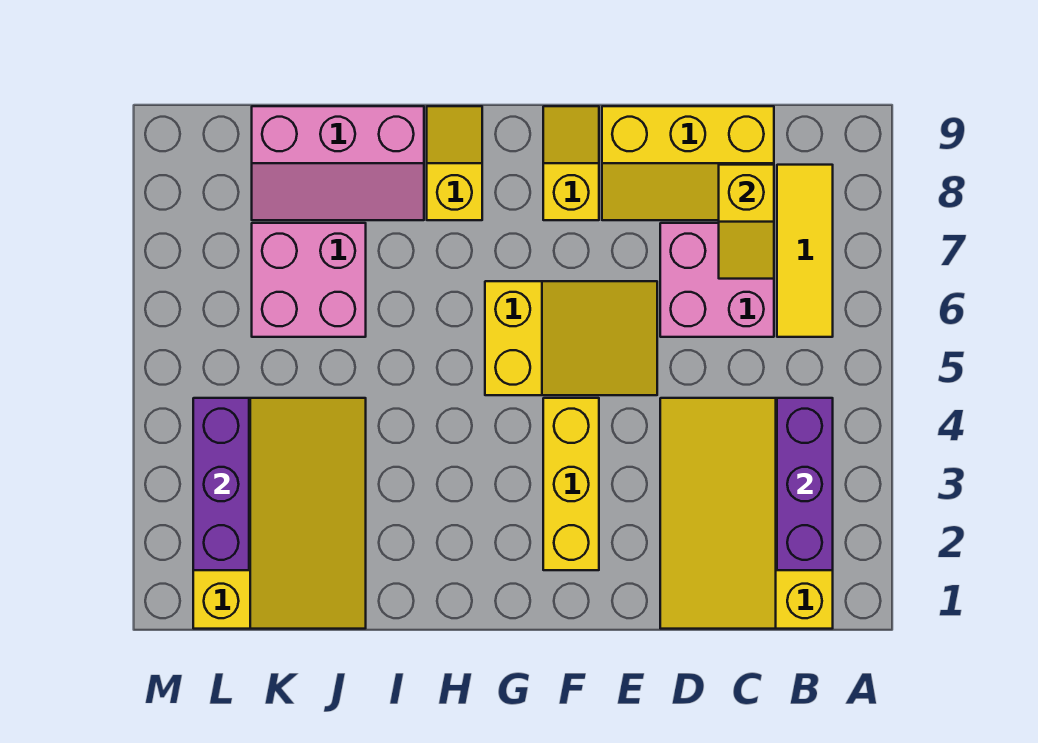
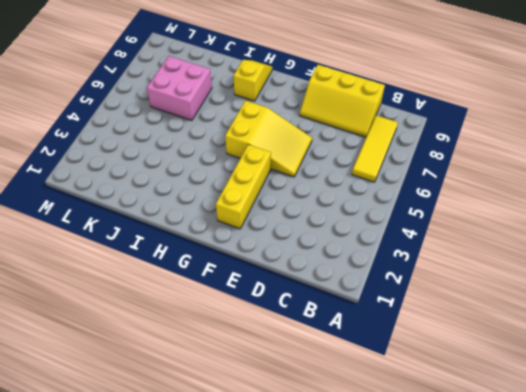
none -> yellow 3x4 slope [660,398,833,629]
none -> pink 2x2 brick [660,223,774,337]
none -> yellow 1x2 slope [543,106,599,220]

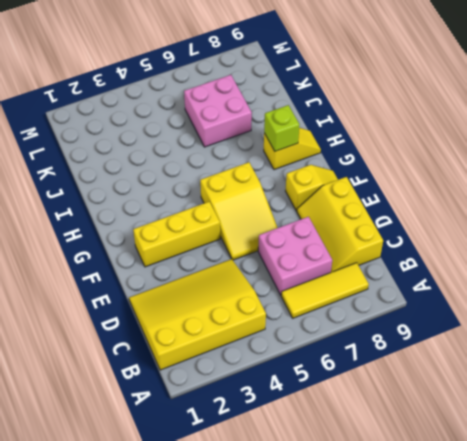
lime 1x1 brick [264,105,300,151] -> none
none -> pink 2x3 slope [252,106,424,220]
none -> yellow 3x4 slope [193,398,366,629]
none -> purple 1x3 brick [777,398,833,570]

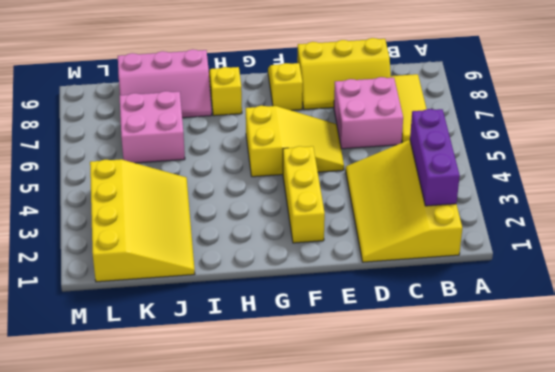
none -> yellow 1x2 slope [719,165,774,279]
none -> purple 1x3 brick [193,398,249,570]

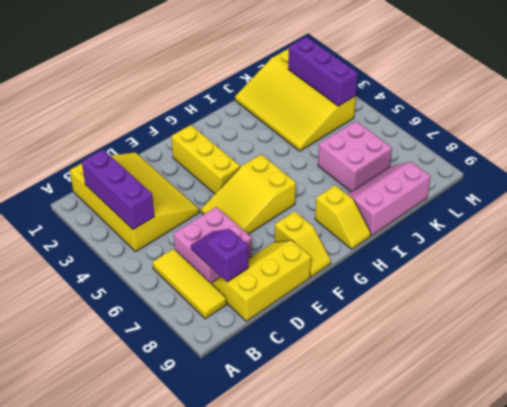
purple 1x2 slope [191,229,248,282] -> yellow 1x2 slope [719,165,774,279]

